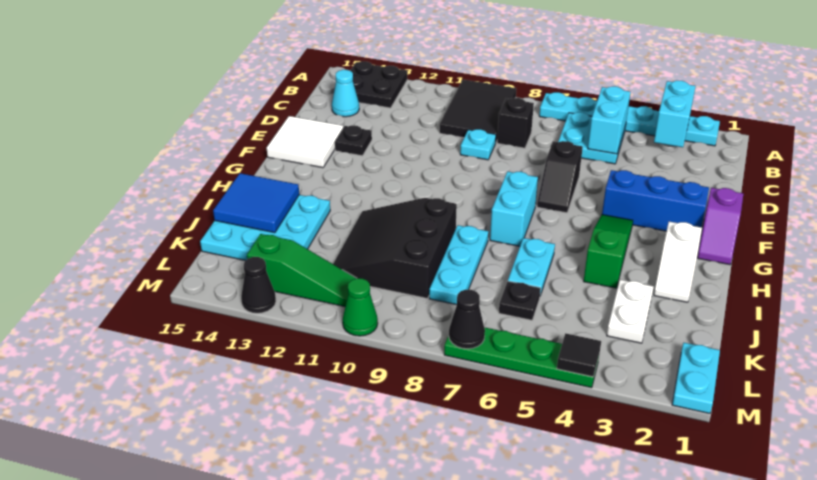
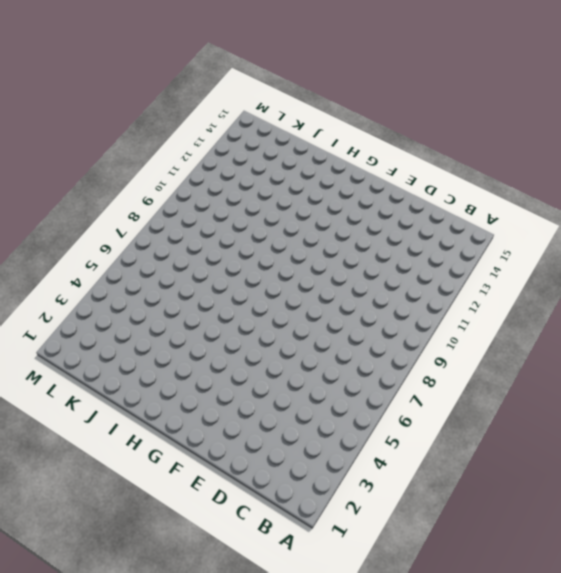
none -> cyan 1x6 plate [539,92,720,146]
none -> black 2x3 tile [439,80,516,142]
none -> black 2x2 plate [350,61,407,108]
none -> cyan 2x2 plate [558,112,626,164]

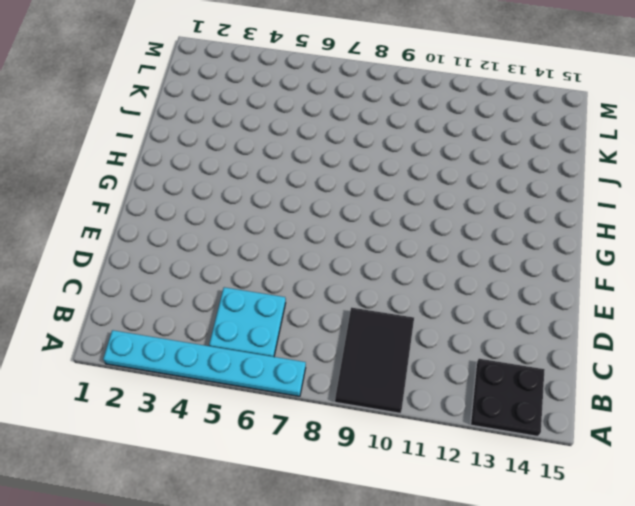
none -> black 1x1 brick [497,98,534,148]
none -> cyan 1x1 cone [332,70,359,117]
none -> cyan 1x1 plate [460,129,496,160]
none -> black 1x2 slope [537,141,583,213]

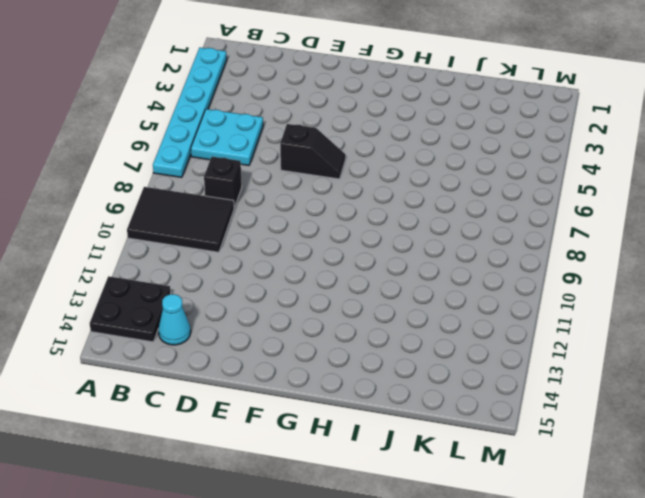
none -> cyan 1x1 plate [460,129,496,160]
none -> black 1x1 plate [335,125,372,156]
none -> white 2x2 tile [267,116,343,168]
none -> purple 1x2 slope [698,188,743,265]

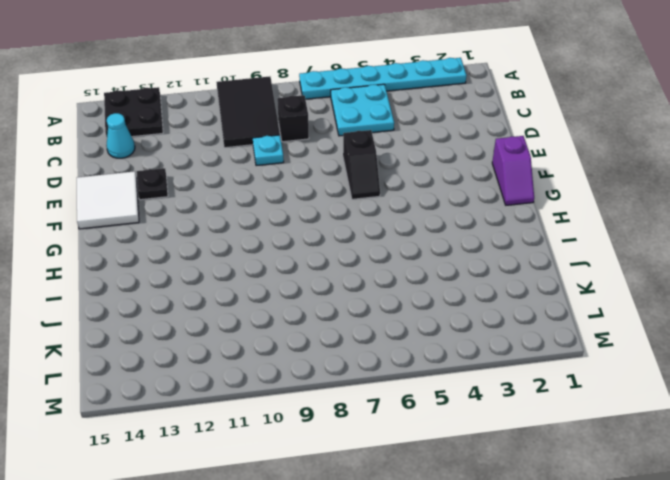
none -> blue 1x3 brick [602,170,709,231]
none -> green 1x3 slope [584,215,633,288]
none -> cyan 1x2 brick [490,172,538,246]
none -> white 1x2 slope [654,222,702,302]

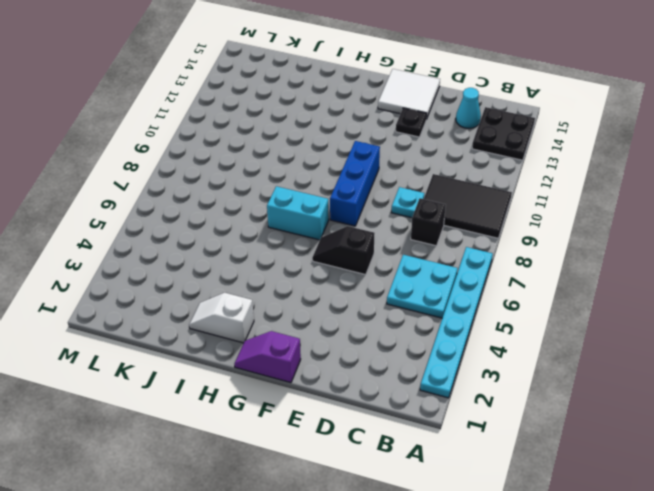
blue 1x3 brick [330,141,380,226] -> blue 1x3 brick moved to [602,170,709,231]
none -> green 1x3 slope [584,215,633,288]
none -> cyan 1x2 plate [508,238,555,295]
none -> cyan 1x3 plate [429,225,489,305]
none -> black 3x3 slope [333,198,457,298]

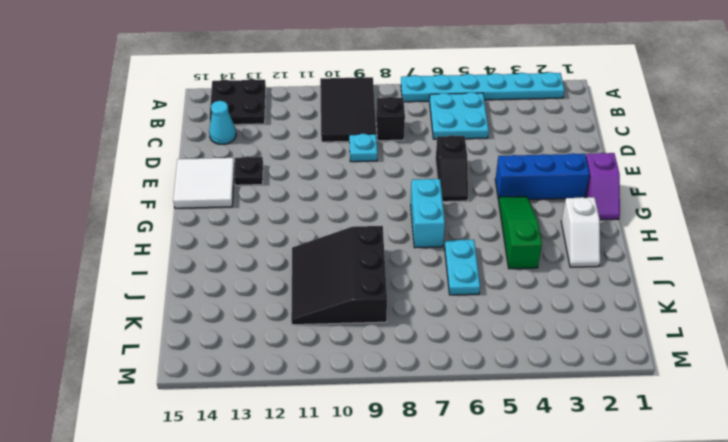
none -> cyan 1x3 plate [429,225,489,305]
none -> cyan 3x3 plate [200,195,330,261]
none -> white 1x2 plate [607,280,654,343]
none -> black 1x1 plate [499,281,541,320]

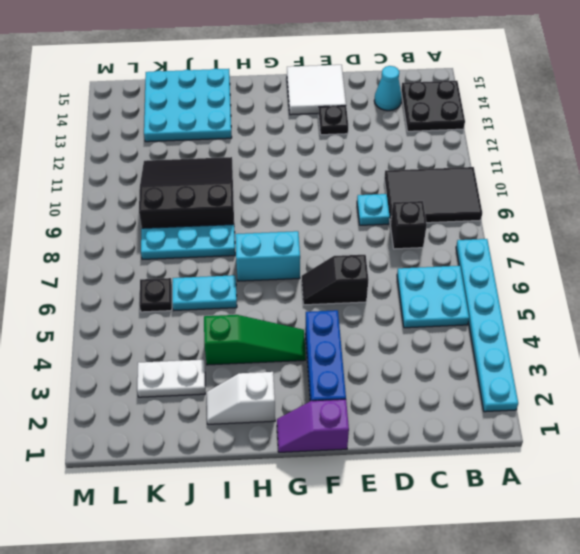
none -> cyan 1x2 plate [672,343,720,414]
none -> green 1x3 slope [247,234,356,307]
none -> green 1x4 plate [444,327,600,388]
none -> green 1x1 cone [343,278,378,336]

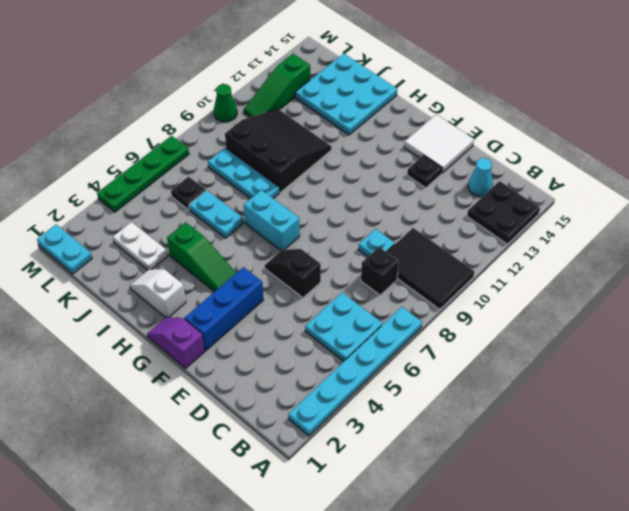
none -> black 1x1 cone [241,257,276,313]
none -> cyan 1x2 brick [654,81,695,147]
none -> cyan 1x2 brick [588,86,631,154]
none -> blue 2x2 tile [213,173,299,233]

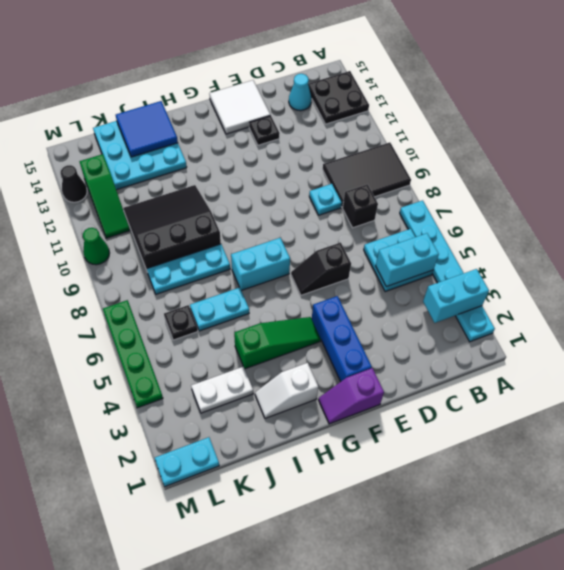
none -> black 1x1 tile [557,333,601,377]
none -> black 1x1 cone [449,290,485,349]

